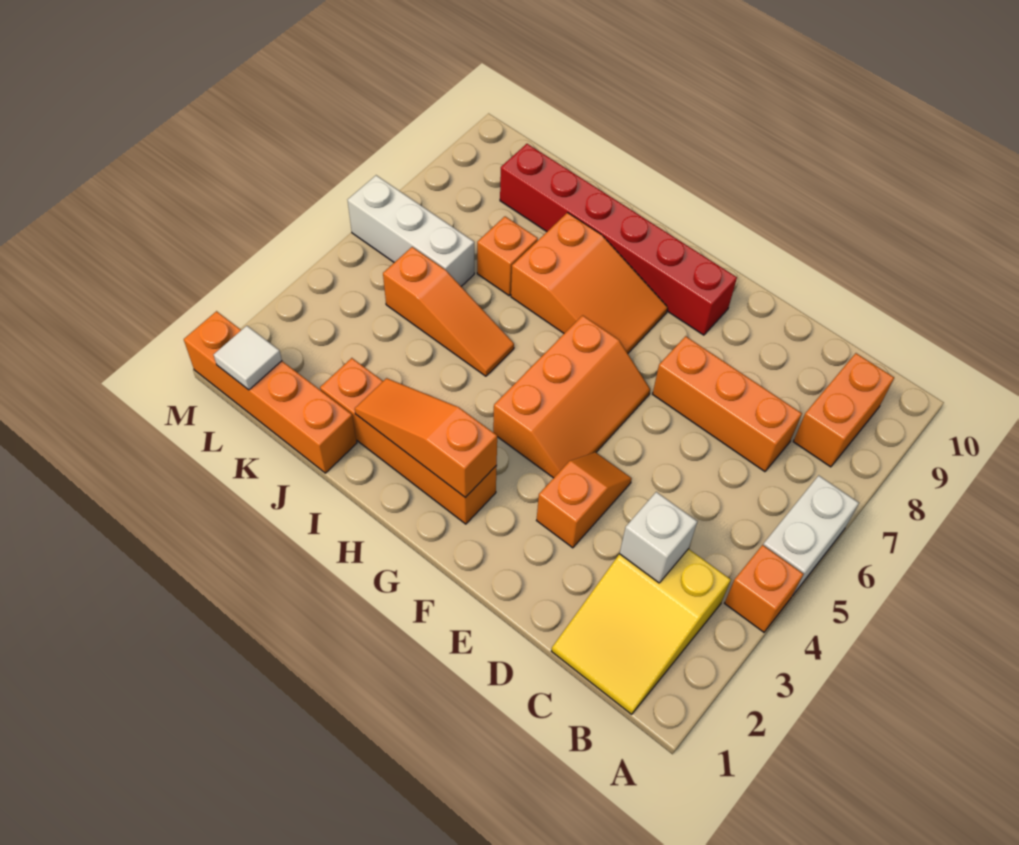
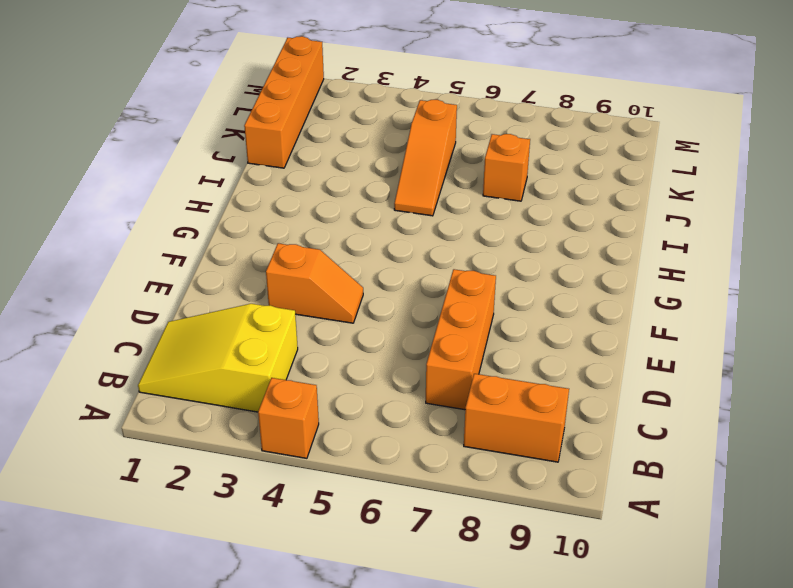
none -> white 1x2 brick [763,476,859,596]
none -> orange 2x3 slope [493,315,650,478]
none -> red 1x6 brick [500,144,737,335]

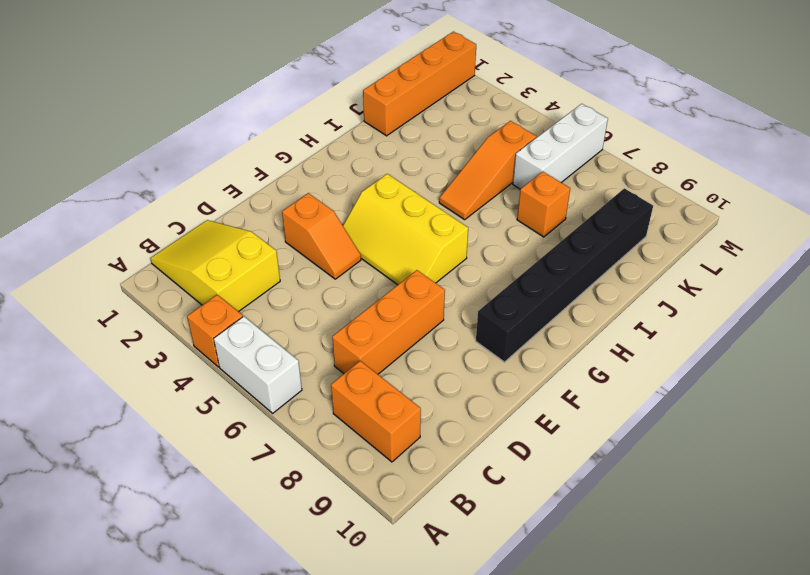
yellow 2x3 slope [343,174,468,285] -> orange 2x3 slope [493,315,650,478]
black 1x6 brick [476,188,653,362] -> red 1x6 brick [500,144,737,335]
none -> orange 1x4 brick [320,358,497,524]
none -> orange 2x3 slope [511,213,668,353]
none -> white 1x1 brick [620,492,697,583]

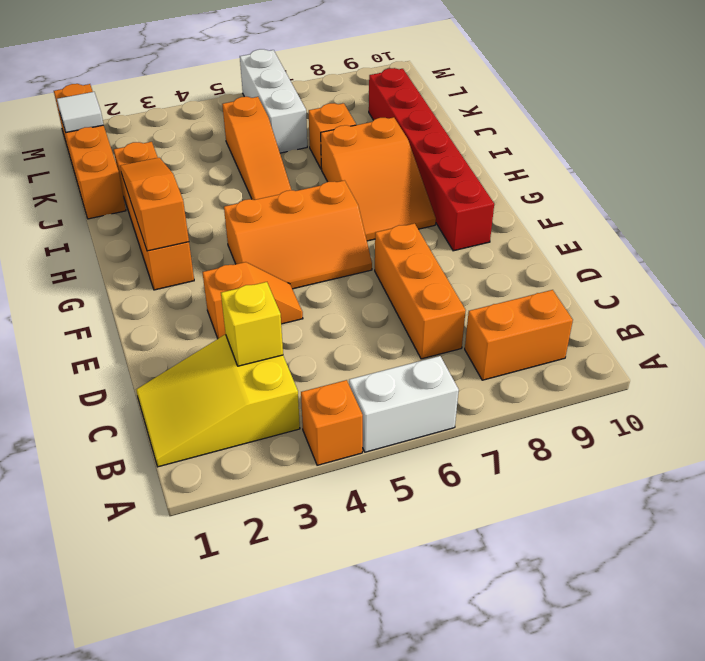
yellow 1x1 brick [221,282,283,366] -> white 1x1 brick [620,492,697,583]

